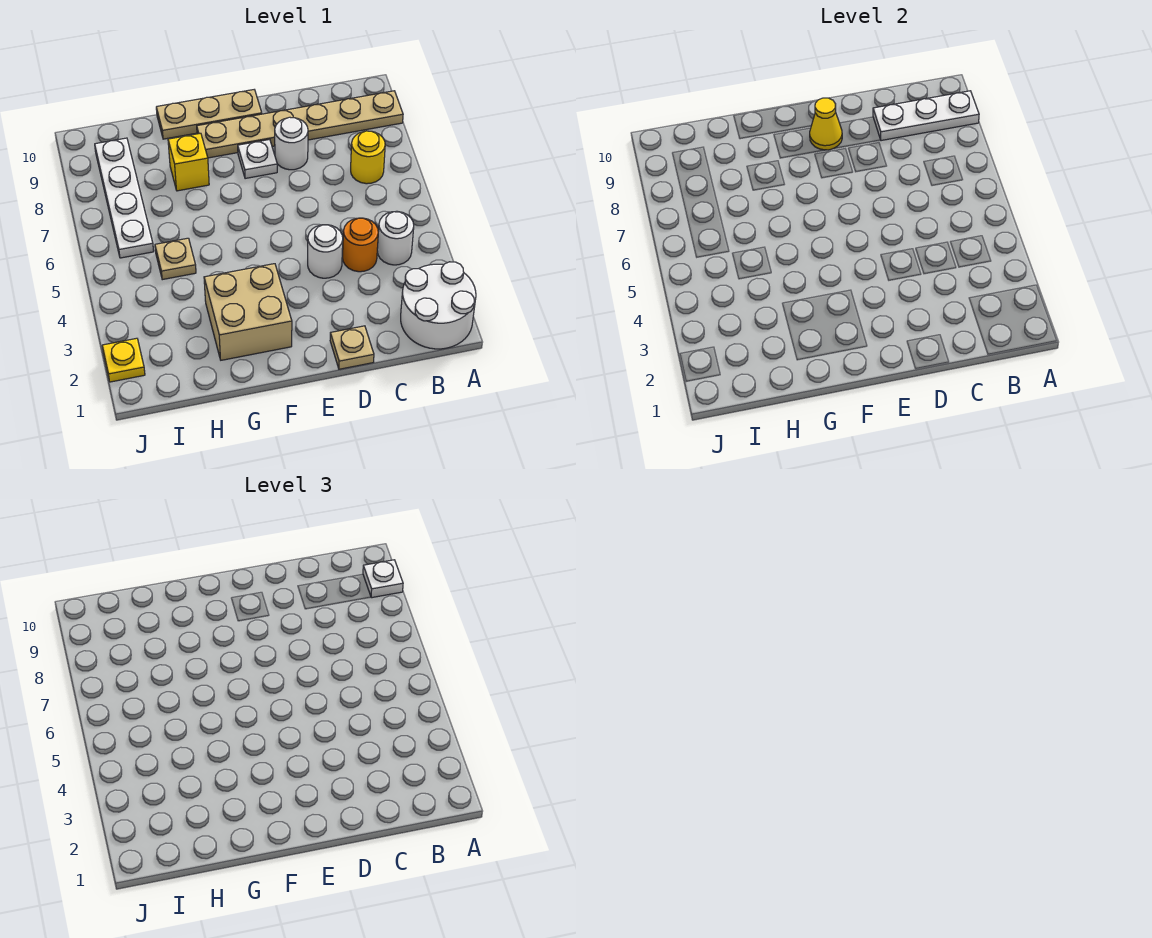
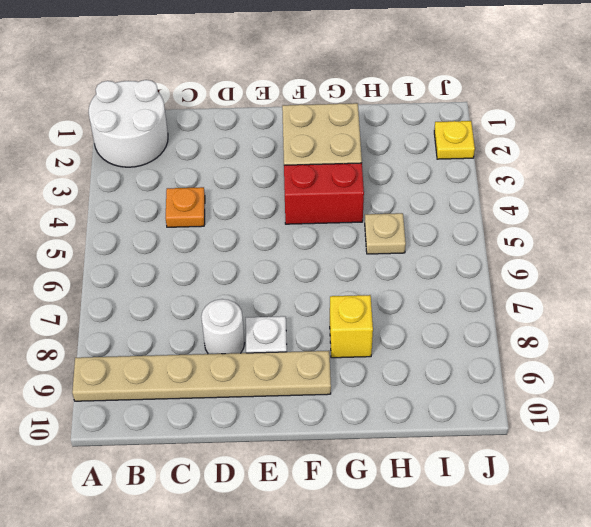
orange 1x1 plate [166,187,205,227] -> orange 1x1 round brick [343,218,378,272]
red 1x2 brick [284,163,364,224] -> none
none -> white 1x1 round brick [377,211,414,265]
none -> yellow 1x1 round brick [351,131,385,184]
none -> tan 1x1 plate [330,326,374,369]

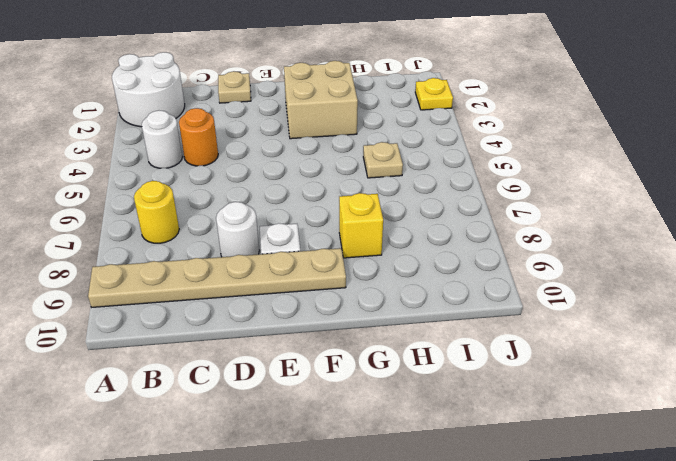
none -> white 1x1 round brick [308,225,343,278]
none -> tan 1x3 plate [156,90,262,139]
none -> white 1x4 plate [95,138,154,258]

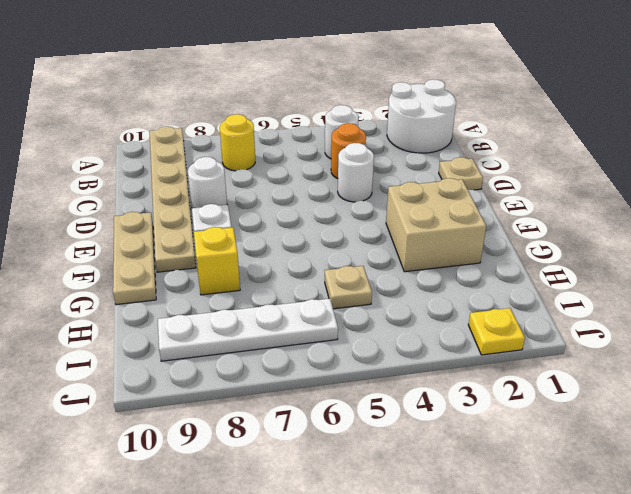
none -> white 1x3 plate [873,91,979,141]
none -> yellow 1x1 cone [810,98,842,150]
none -> white 1x1 plate [363,560,403,598]

